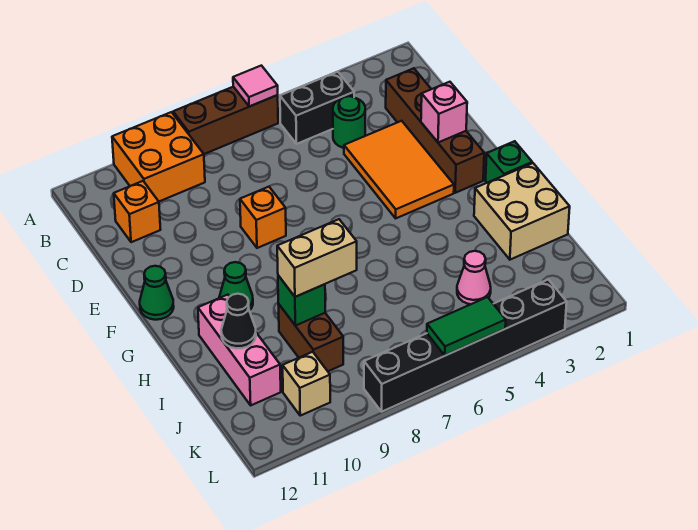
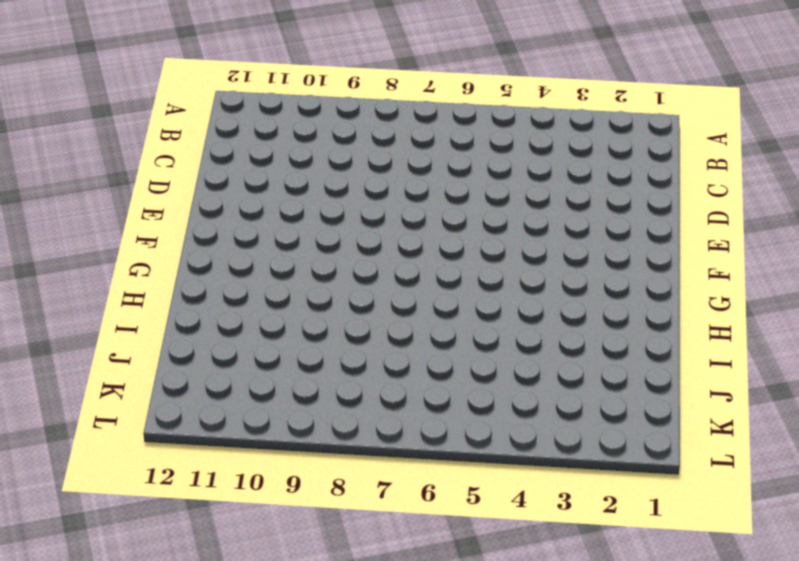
none -> brown 1x3 brick [173,87,278,154]
none -> orange 2x2 brick [112,112,205,201]
none -> black 1x2 brick [280,72,354,144]

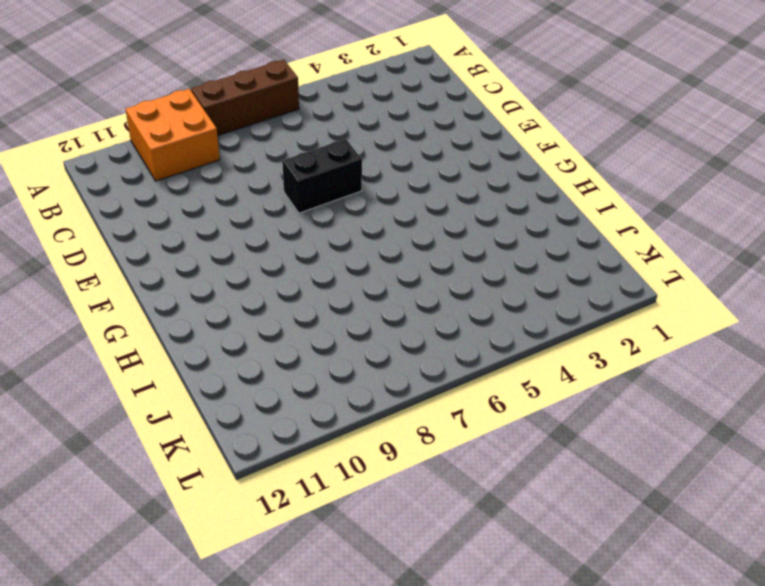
black 1x2 brick [282,139,362,213] -> black 1x2 brick moved to [280,72,354,144]
none -> brown 1x4 brick [386,68,484,193]
none -> green 1x1 round brick [333,96,365,148]
none -> orange 1x1 brick [114,181,161,242]

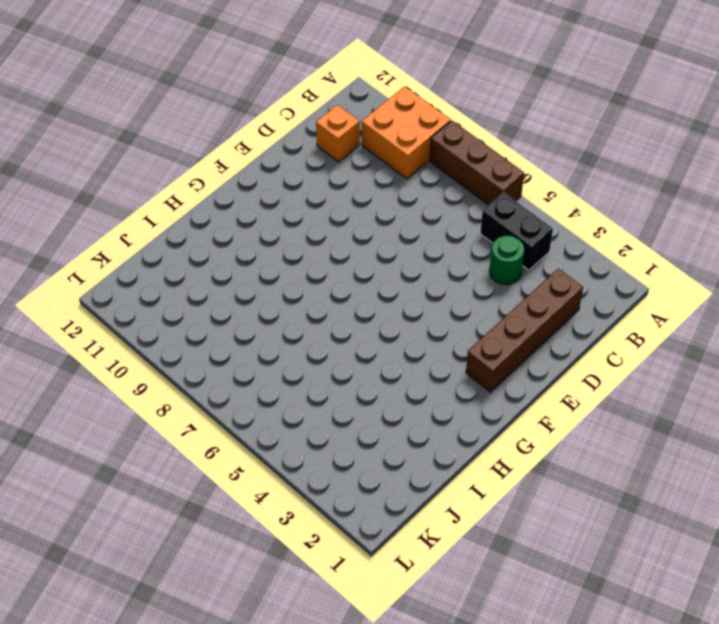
none -> orange 2x3 tile [344,121,454,218]
none -> orange 1x1 brick [240,187,286,248]
none -> green 1x1 cone [140,266,174,320]

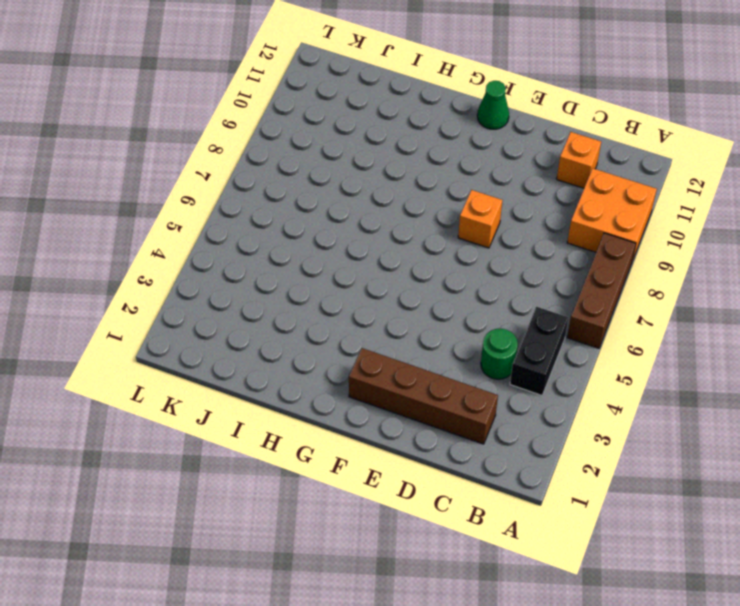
none -> orange 2x3 tile [344,121,454,218]
none -> green 1x1 brick [486,141,532,183]
none -> green 1x1 cone [219,262,253,311]

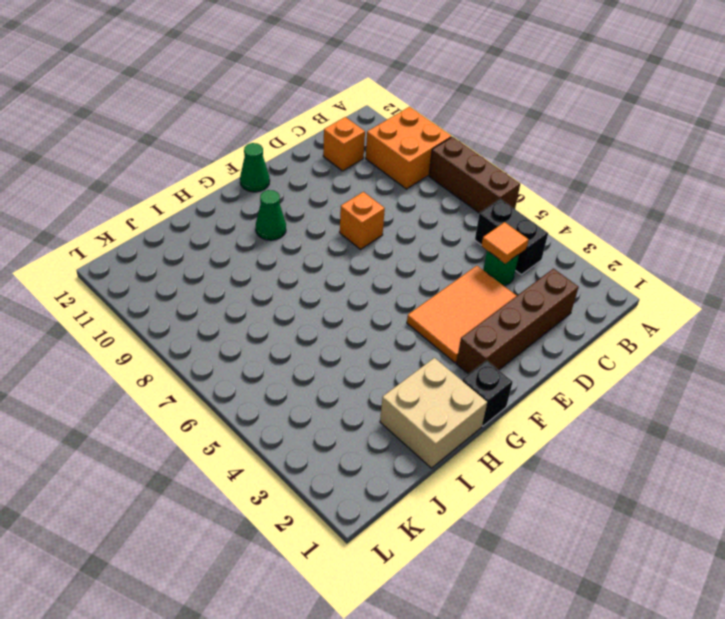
orange 1x1 tile [482,222,528,264] -> none
black 1x1 brick [462,361,513,426] -> green 1x1 brick [486,141,532,183]
none -> pink 1x3 brick [198,295,281,405]
none -> brown 1x2 brick [278,304,343,371]
none -> pink 1x1 cone [457,251,491,304]

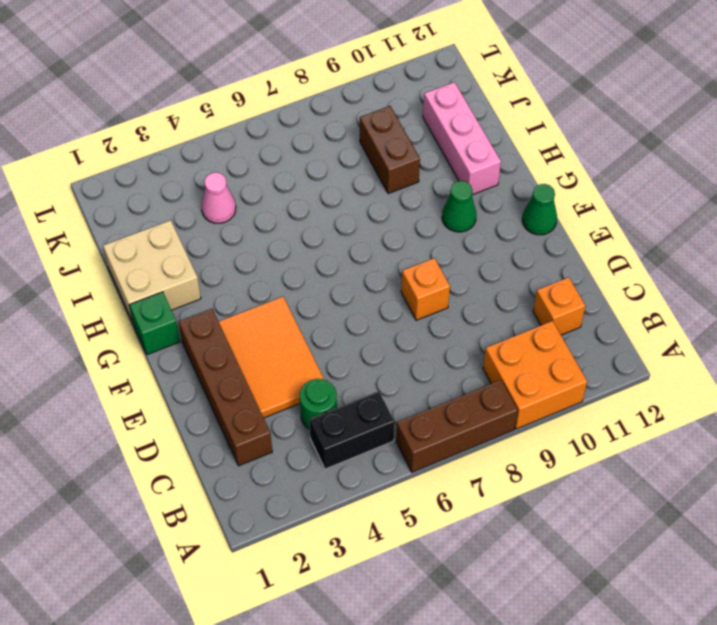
none -> tan 1x1 brick [283,352,330,416]
none -> black 1x6 brick [364,280,567,412]
none -> pink 1x1 tile [233,66,278,107]

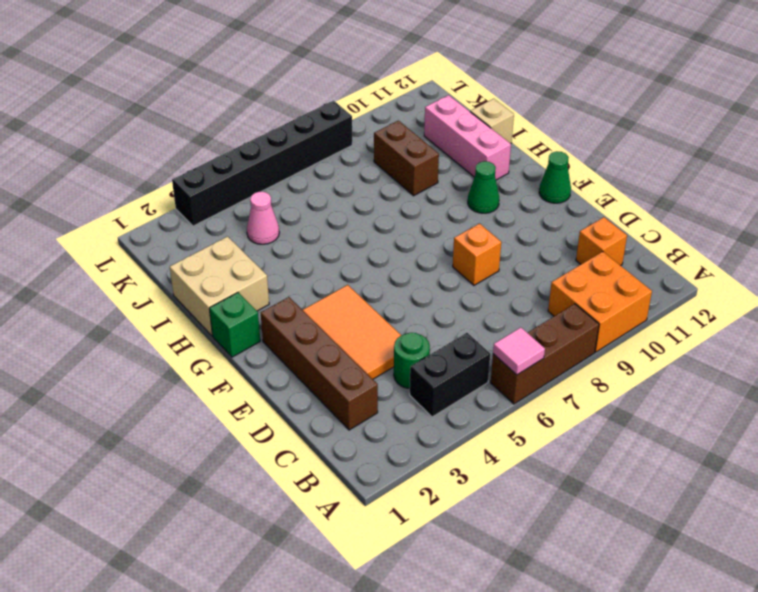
tan 1x1 brick [470,99,514,143] -> tan 1x1 brick moved to [283,352,330,416]
none -> pink 1x1 brick [421,82,467,143]
none -> green 1x1 brick [278,275,325,326]
none -> black 1x1 cone [221,294,256,348]

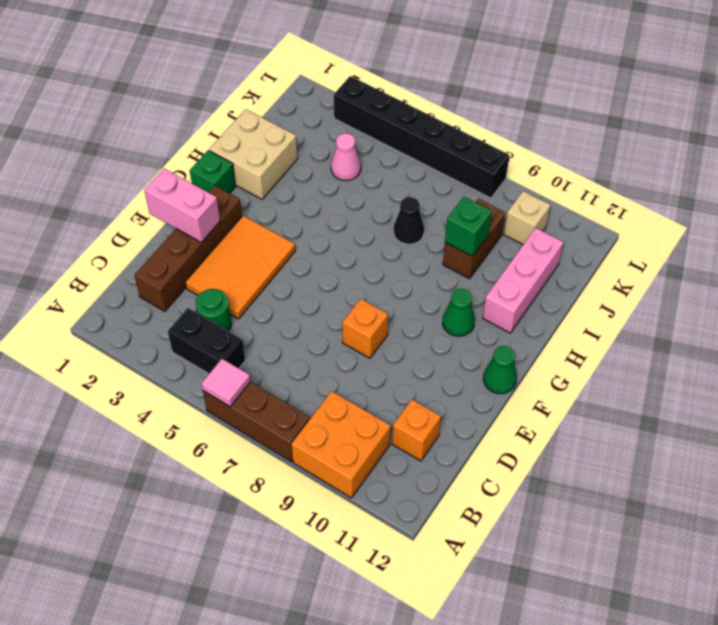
pink 1x2 brick [144,169,220,242] -> pink 1x1 brick [421,82,467,143]
black 1x1 cone [393,197,424,244] -> black 1x1 cone moved to [221,294,256,348]
none -> green 1x2 tile [427,297,506,356]
none -> tan 1x2 brick [277,219,357,297]

